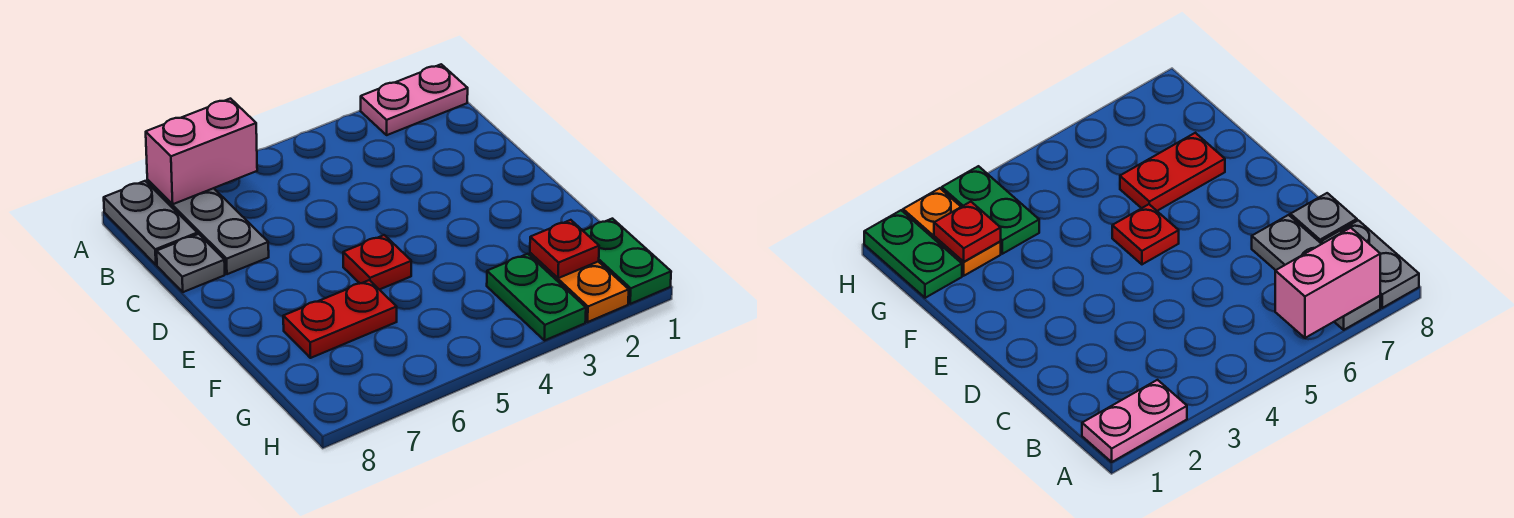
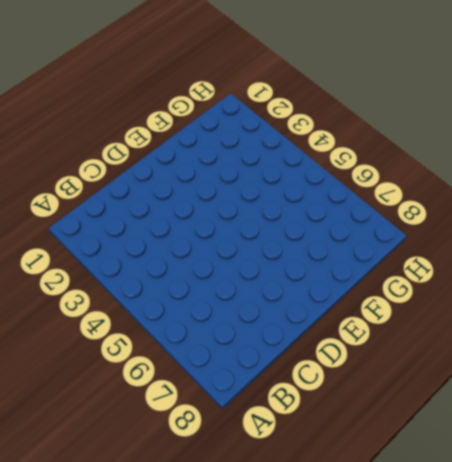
none -> pink 1x2 plate [361,64,468,135]
none -> grey 1x3 plate [147,180,269,274]

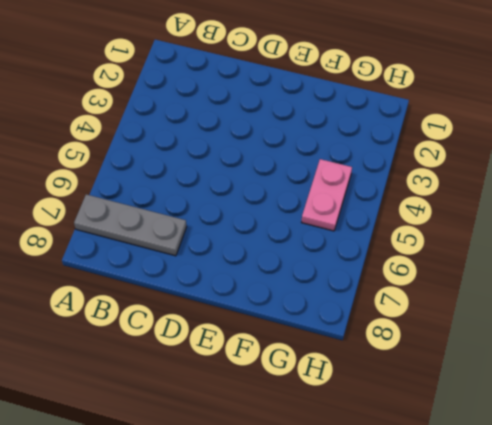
pink 1x2 plate [301,159,352,231] -> pink 1x2 plate moved to [361,64,468,135]
none -> grey 1x2 plate [104,181,197,265]
none -> grey 1x1 plate [157,234,225,292]

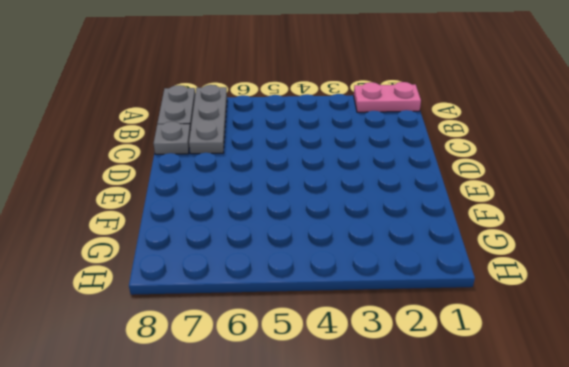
none -> red 1x1 plate [343,235,411,290]
none -> red 1x2 plate [283,280,397,358]

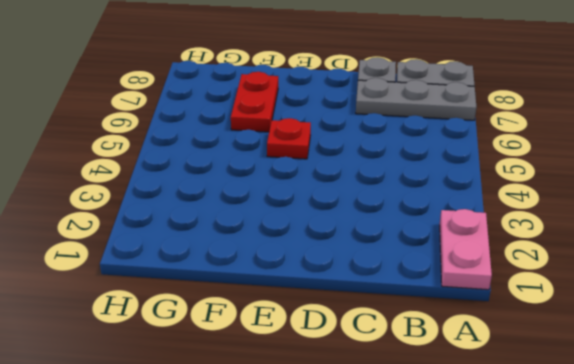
none -> green 1x2 plate [583,219,671,304]
none -> orange 1x2 plate [530,253,629,322]

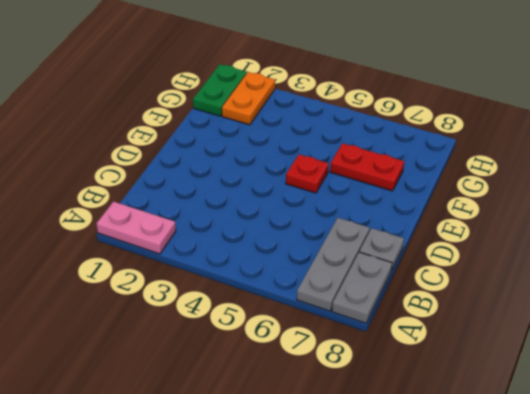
none -> green 1x2 plate [487,254,586,341]
none -> pink 1x2 brick [146,99,257,204]

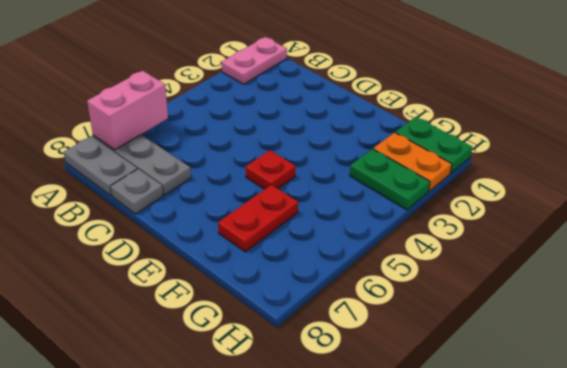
none -> red 1x1 plate [530,220,599,278]

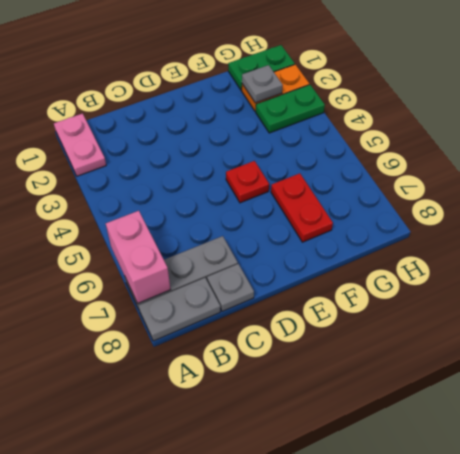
grey 1x1 plate [242,65,283,103] -> red 1x1 plate [530,220,599,278]

